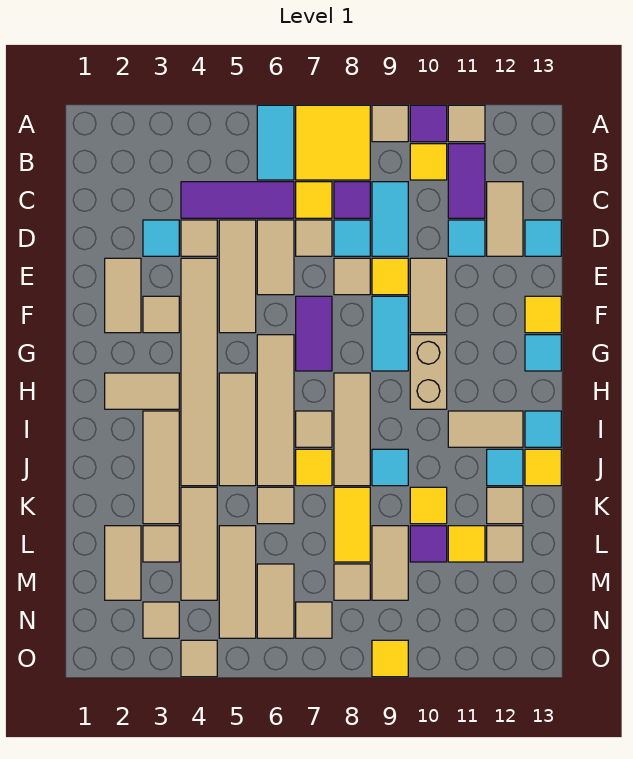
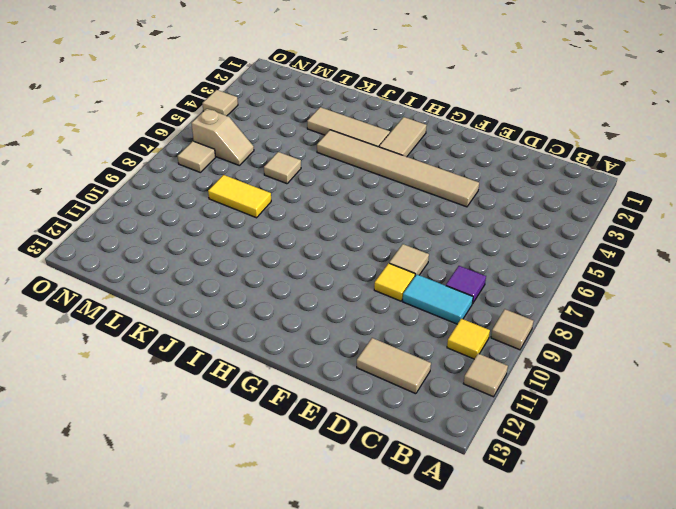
tan 1x2 slope [191,109,254,166] -> tan 1x2 tile [257,564,294,638]
none -> cyan 1x2 tile [257,105,294,180]
none -> yellow 2x2 tile [296,105,370,180]
none -> purple 1x1 tile [410,105,447,142]
none -> purple 1x2 tile [448,144,485,218]

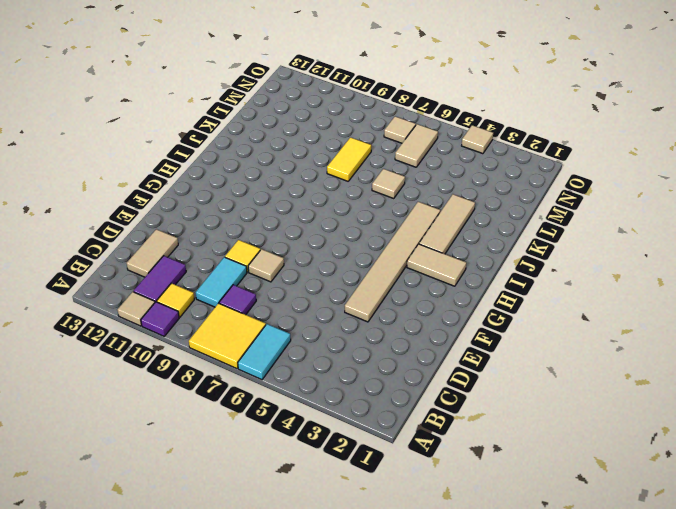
none -> tan 1x1 tile [372,105,408,142]
none -> purple 1x3 tile [181,182,294,218]
none -> yellow 1x1 tile [296,182,332,218]
none -> cyan 1x1 tile [143,220,179,256]

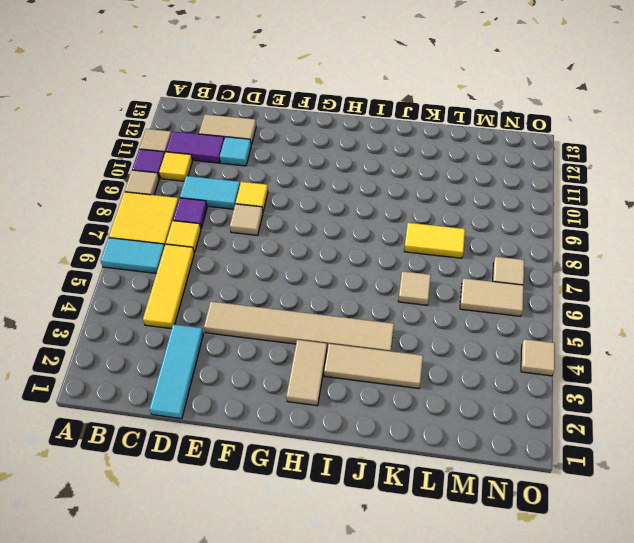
yellow 1x3 tile [143,244,194,329] -> purple 1x3 tile [181,182,294,218]
cyan 1x3 tile [149,324,204,419] -> cyan 1x1 tile [143,220,179,256]
none -> tan 1x1 tile [181,220,217,256]
none -> tan 1x3 tile [219,220,256,333]
none -> tan 1x2 tile [257,220,294,295]
none -> tan 1x1 tile [296,220,332,256]

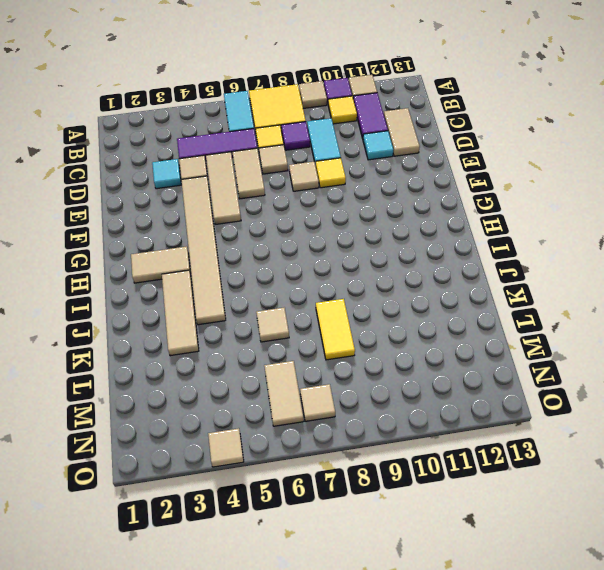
none -> cyan 1x1 tile [334,220,370,256]
none -> cyan 1x1 tile [525,220,561,256]
none -> tan 1x2 tile [105,258,141,333]
none -> tan 1x2 tile [410,258,447,333]

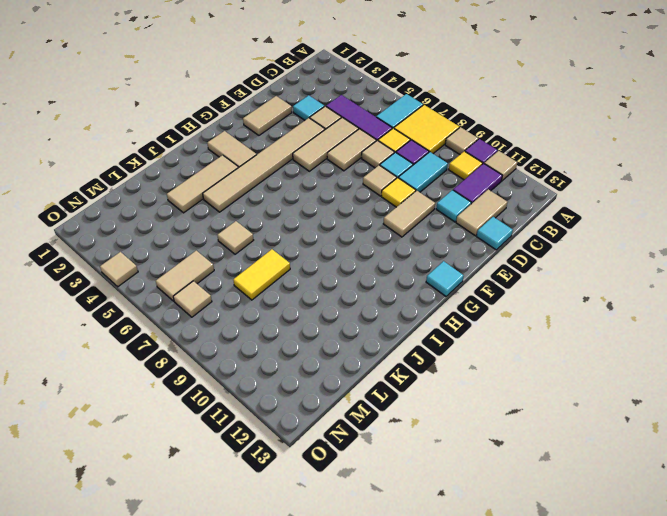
none -> tan 1x1 tile [143,296,179,333]
none -> purple 1x2 tile [296,296,332,371]
none -> cyan 1x2 tile [372,296,408,371]
none -> yellow 1x1 tile [525,296,561,333]

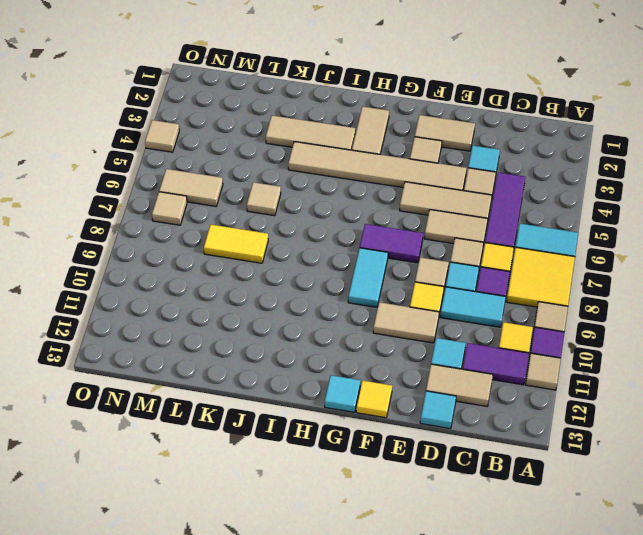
cyan 1x2 tile [348,248,388,307] -> cyan 1x2 tile turned to [372,296,408,371]
none -> tan 1x4 tile [257,335,294,486]
none -> tan 1x2 brick [410,335,447,409]
none -> tan 1x3 tile [219,373,256,486]
none -> tan 1x3 tile [334,373,370,486]

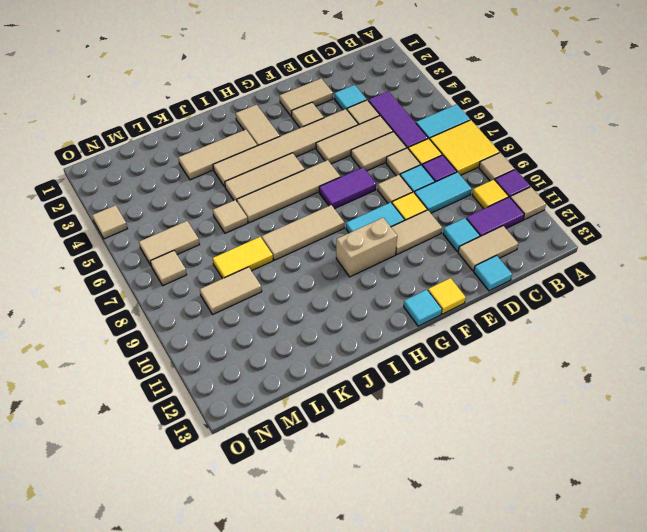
none -> tan 1x1 tile [296,411,332,447]
none -> tan 1x2 tile [448,411,523,447]
none -> cyan 1x1 tile [525,411,561,447]
none -> yellow 1x1 tile [296,449,332,486]

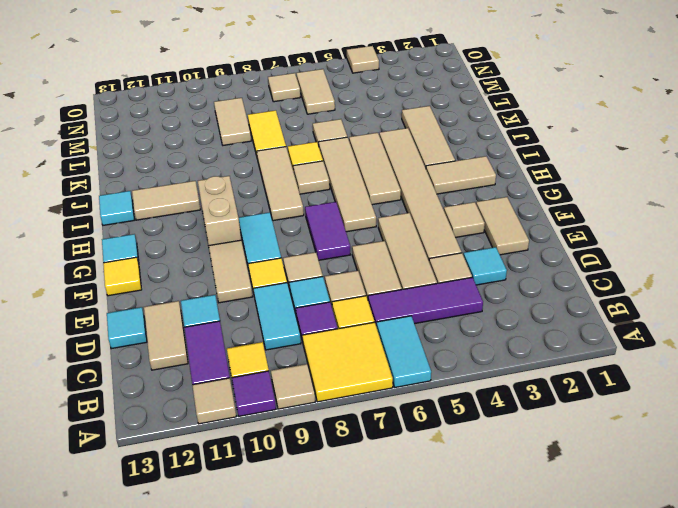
none -> cyan 1x1 tile [372,449,408,486]
none -> cyan 1x1 tile [487,449,523,486]
none -> yellow 1x1 tile [525,449,561,486]
none -> tan 1x3 tile [181,487,217,600]

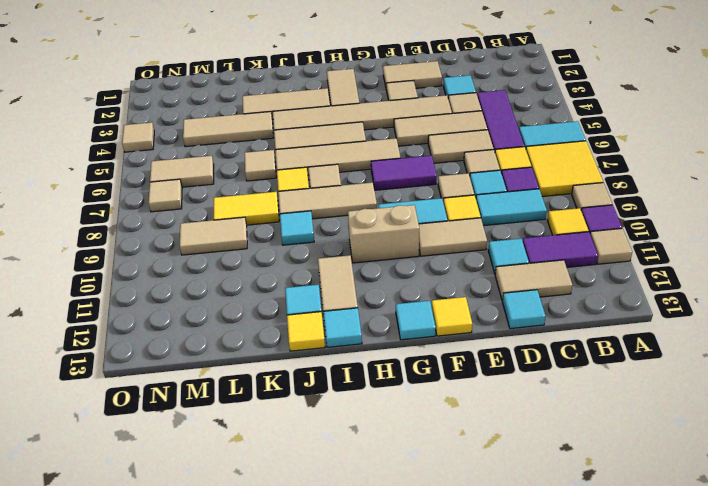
none -> yellow 1x1 tile [410,487,447,524]
none -> tan 1x1 tile [487,487,523,524]
none -> tan 1x2 tile [105,526,141,600]
none -> tan 1x1 tile [143,526,179,562]

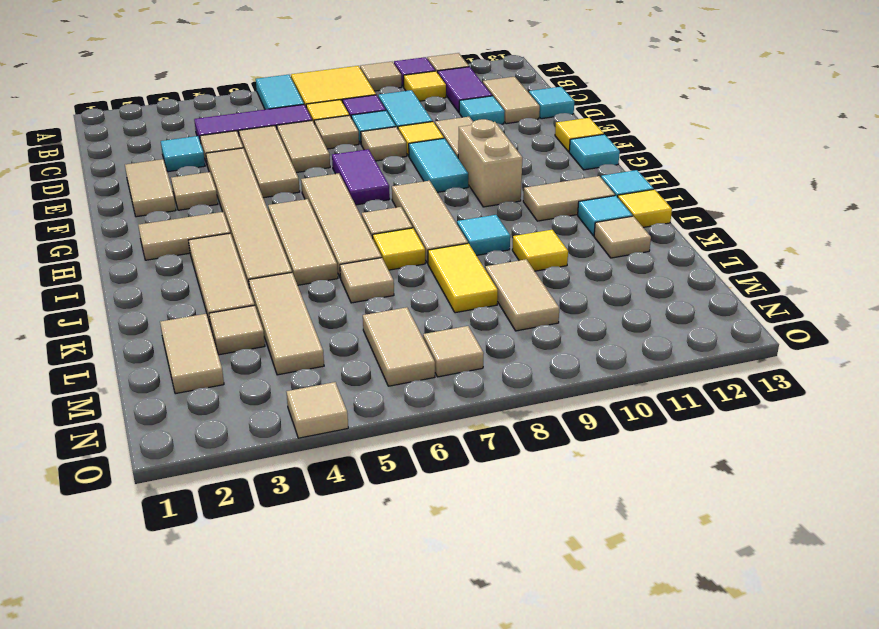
none -> tan 1x3 tile [219,526,256,638]
none -> purple 1x1 tile [410,526,447,562]
none -> yellow 1x1 tile [448,526,485,562]
none -> tan 1x1 tile [487,526,523,562]

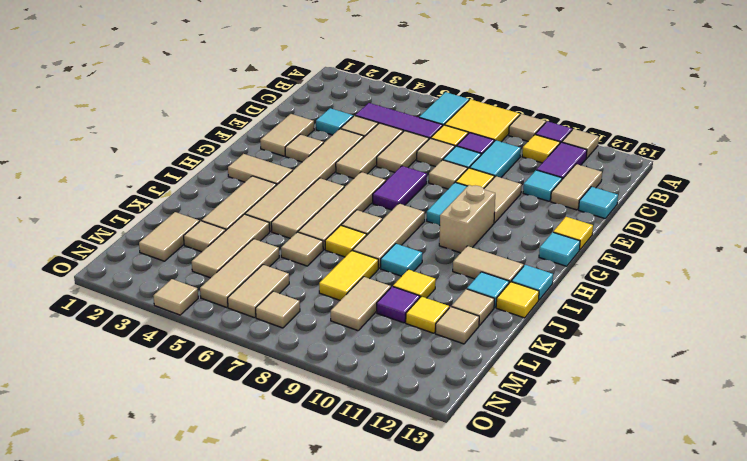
none -> tan 1x1 tile [334,564,370,600]
none -> tan 1x1 tile [143,602,179,638]
none -> yellow 1x1 tile [372,640,408,677]

